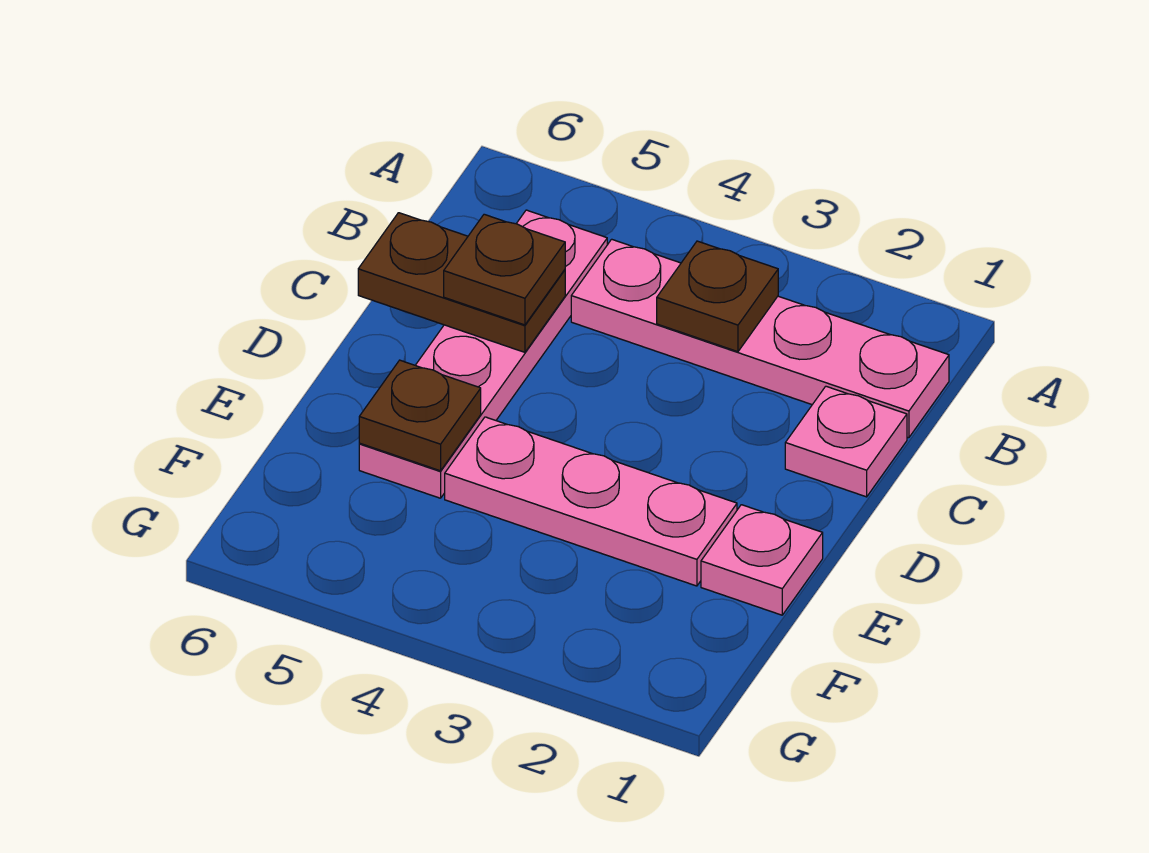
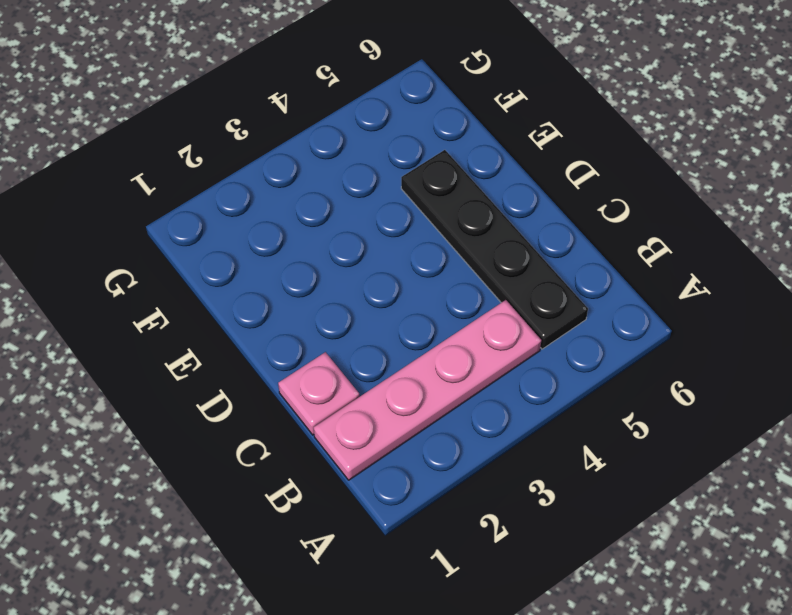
black 1x4 plate [401,150,588,349] -> pink 1x4 plate [359,210,607,498]
none -> pink 1x1 plate [701,505,823,615]
none -> pink 1x3 plate [445,417,737,586]

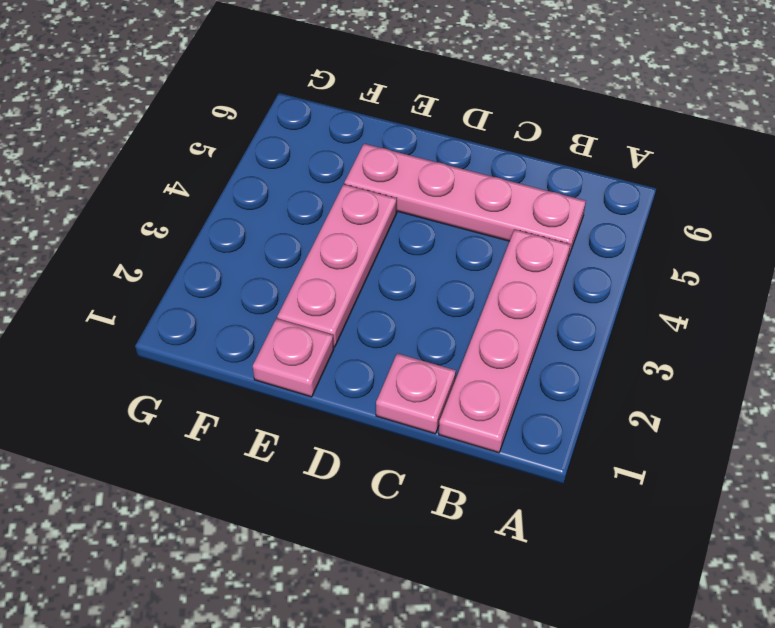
none -> brown 1x1 plate [657,241,778,352]
none -> brown 1x2 plate [358,213,565,352]

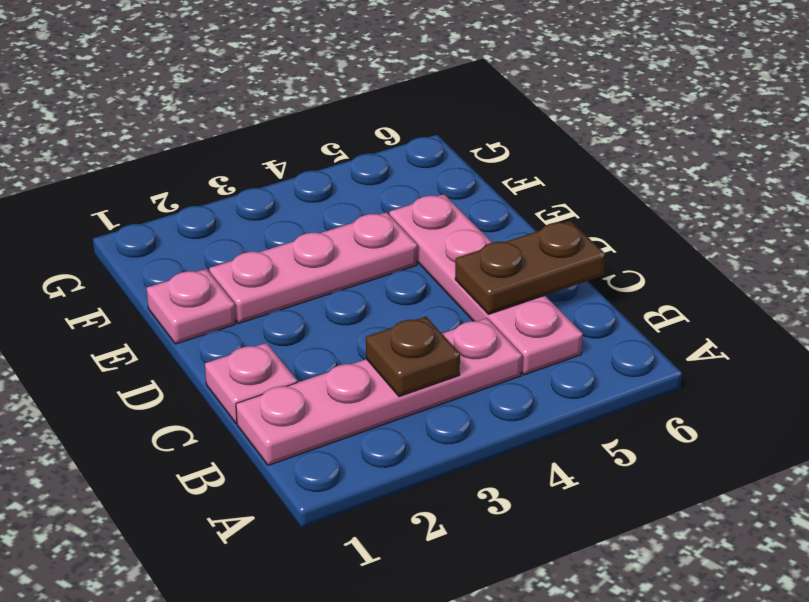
none -> brown 1x1 plate [359,360,481,471]
none -> brown 1x1 plate [444,214,565,325]

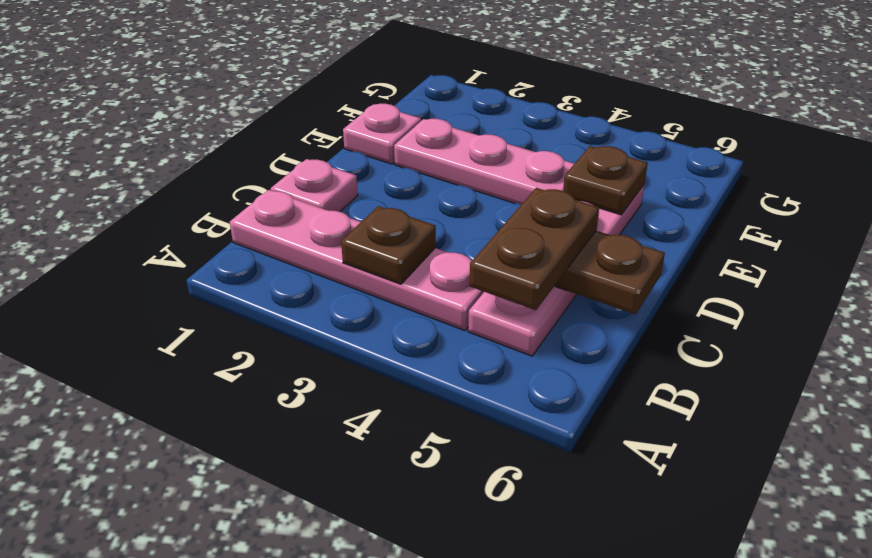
brown 1x2 plate [470,188,599,310] -> brown 1x1 plate [444,214,565,325]

